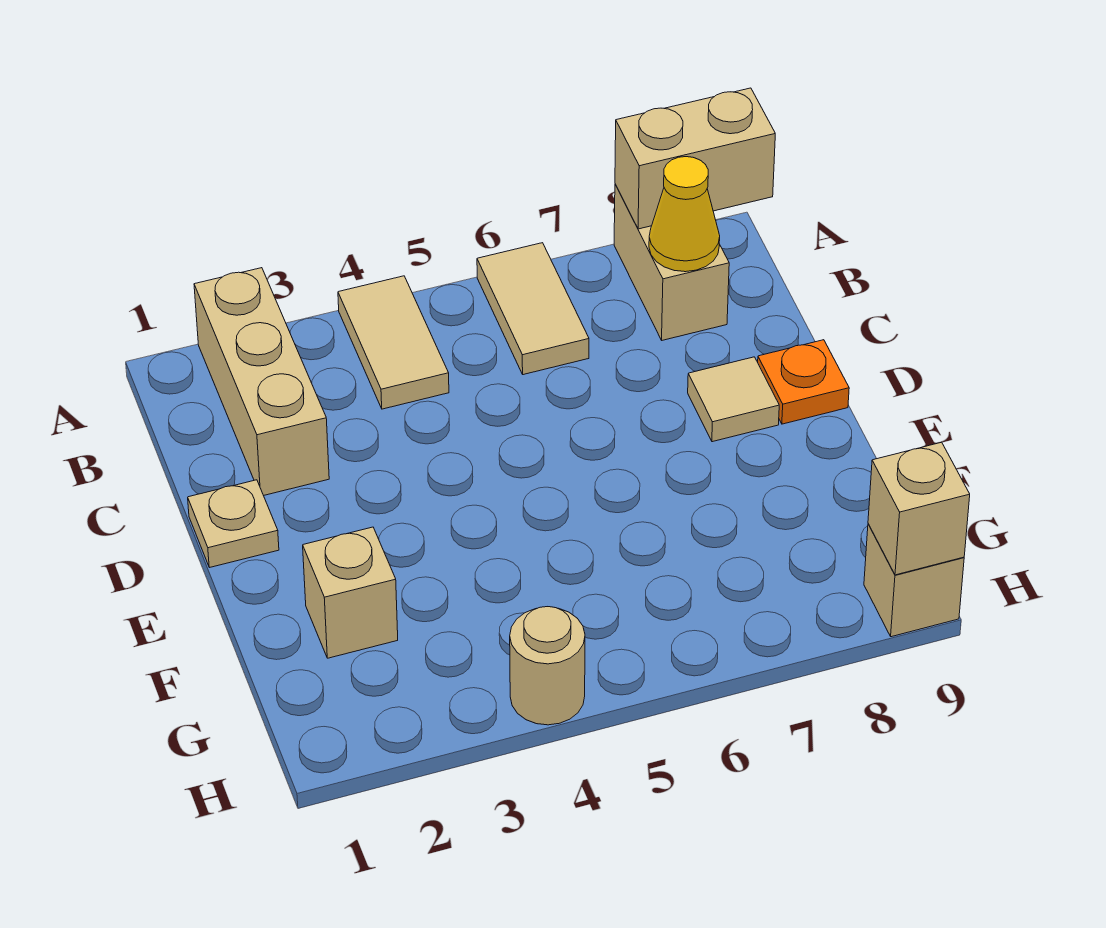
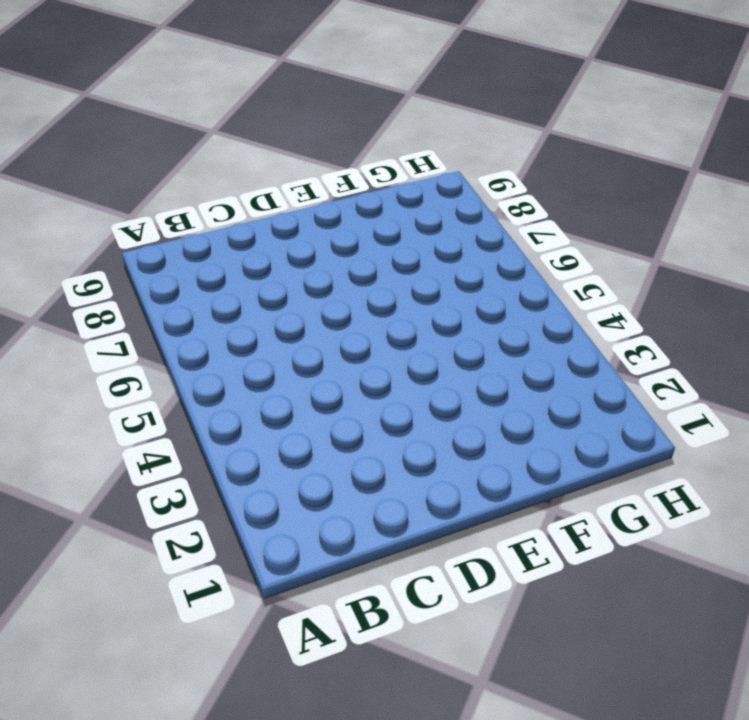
none -> tan 1x3 brick [194,268,329,496]
none -> tan 1x2 tile [338,276,449,409]
none -> tan 1x2 tile [477,243,589,375]

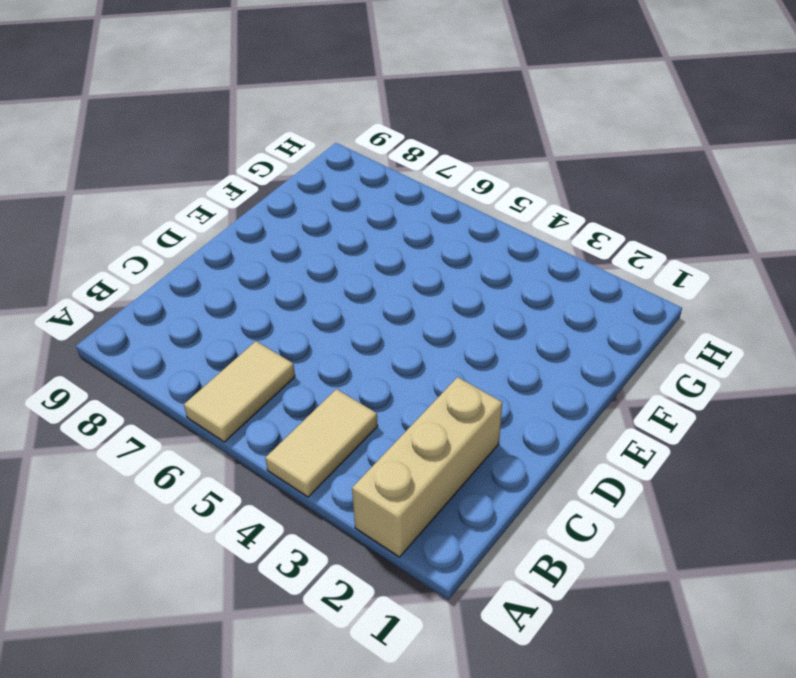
none -> tan 1x2 brick [614,184,729,340]
none -> tan 1x1 plate [188,480,279,568]
none -> tan 1x1 tile [688,357,779,442]

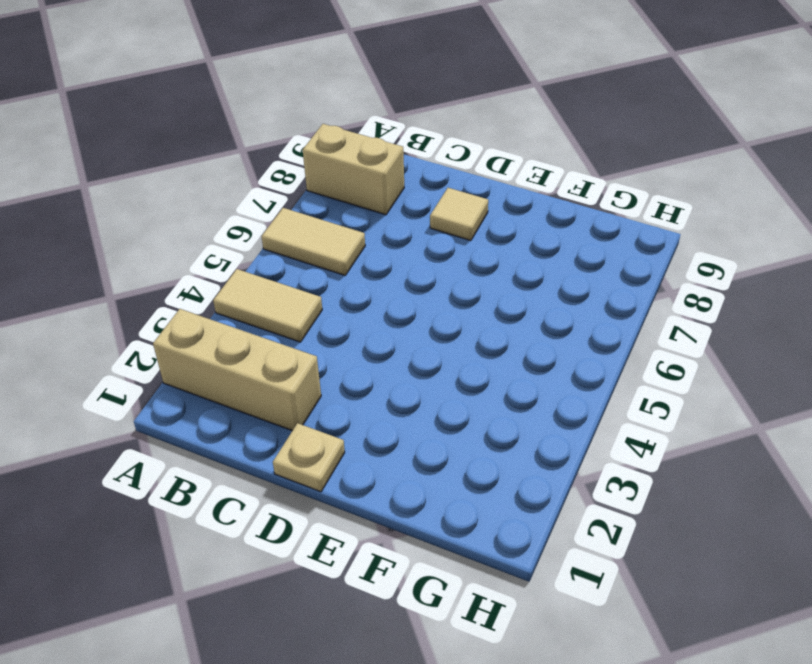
none -> orange 1x1 plate [758,340,849,424]
none -> tan 1x1 brick [303,527,398,658]
none -> tan 1x1 round brick [510,607,585,725]

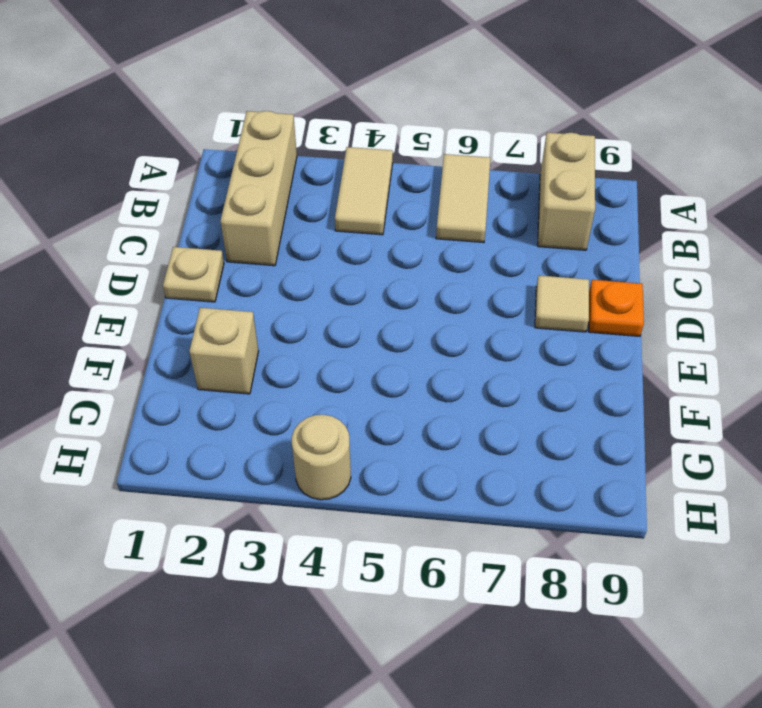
none -> tan 1x1 brick [864,524,964,637]
none -> tan 1x2 brick [615,88,775,229]
none -> yellow 1x1 cone [649,157,720,272]

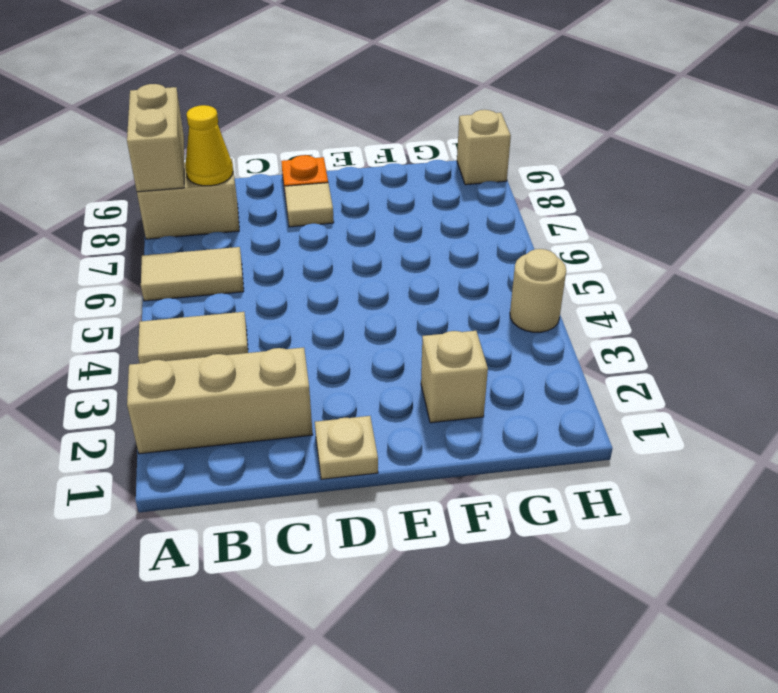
none -> tan 1x1 brick [868,442,970,575]

